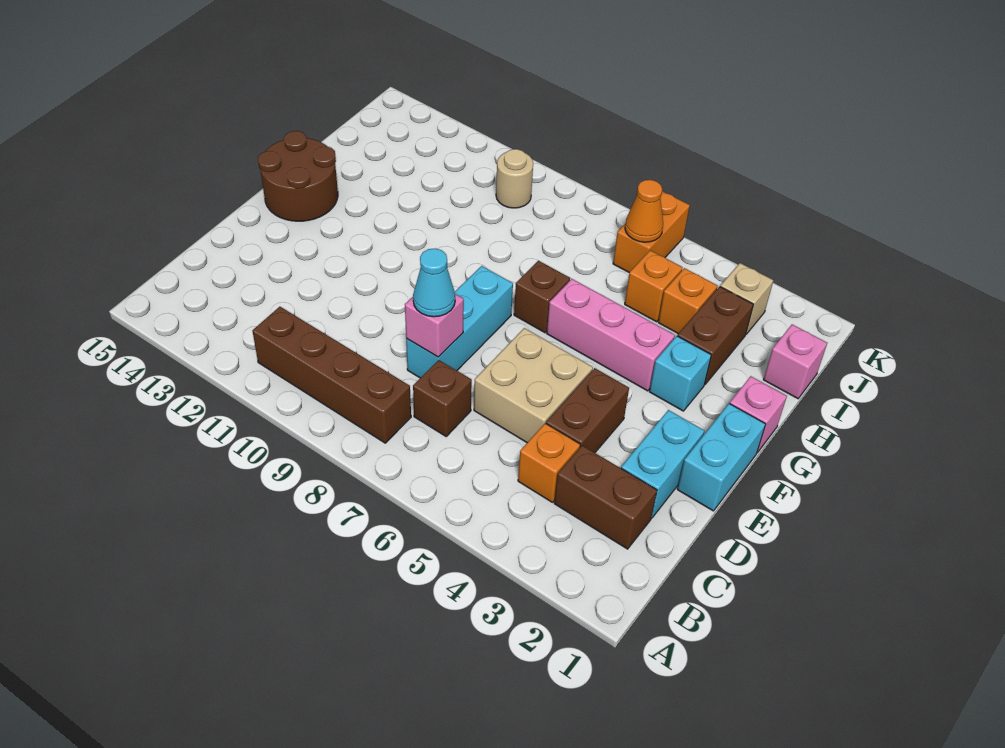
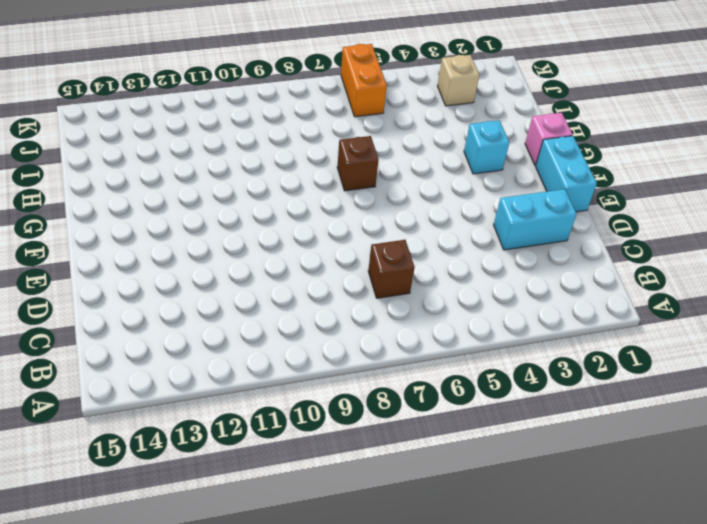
cyan 1x2 brick [494,189,577,250] -> cyan 1x2 brick turned to [621,410,704,518]
none -> brown 1x4 brick [253,307,411,443]
none -> brown 1x2 brick [554,445,657,549]
none -> orange 1x1 brick [518,423,580,502]

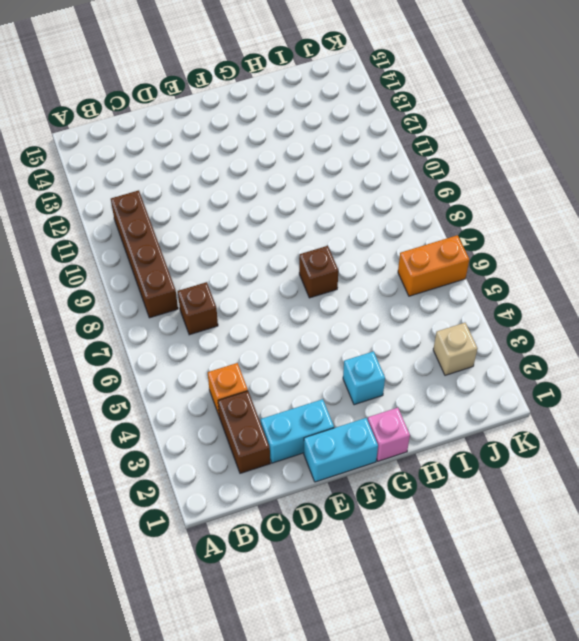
none -> brown 1x2 brick [546,368,629,453]
none -> tan 2x2 brick [474,328,593,443]
none -> cyan 1x3 brick [406,266,513,378]

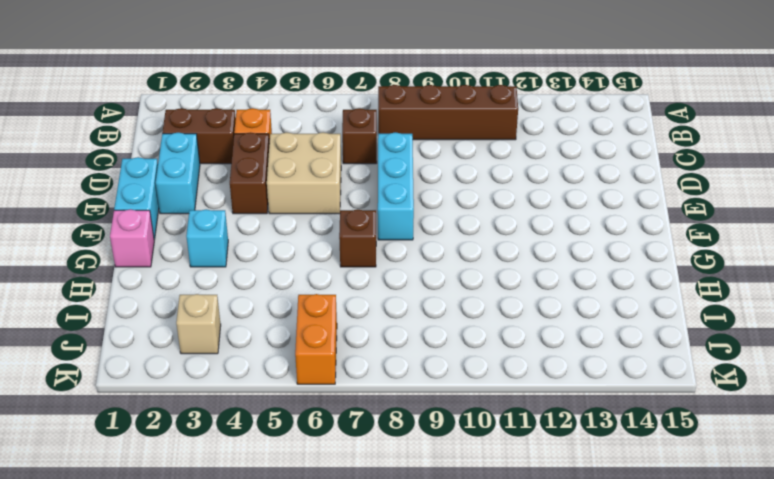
none -> brown 2x2 round brick [258,131,338,221]
none -> pink 1x3 brick [547,279,675,391]
none -> brown 1x2 brick [678,287,753,385]

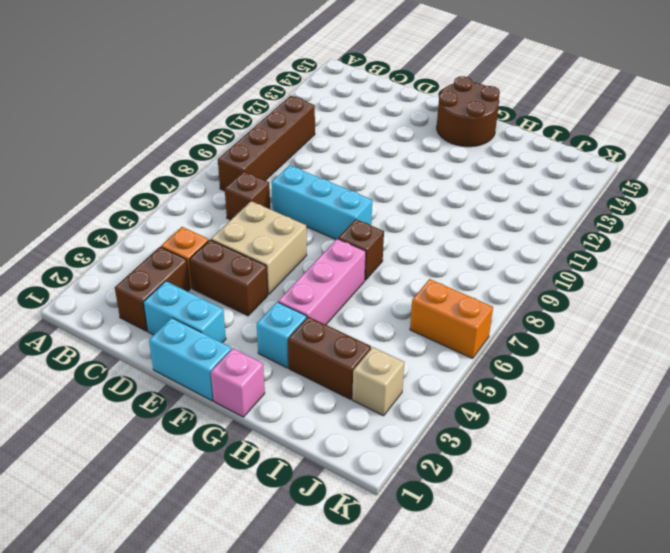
none -> pink 1x1 brick [764,324,827,398]
none -> orange 1x1 brick [658,268,718,334]
none -> orange 1x1 brick [625,250,683,322]

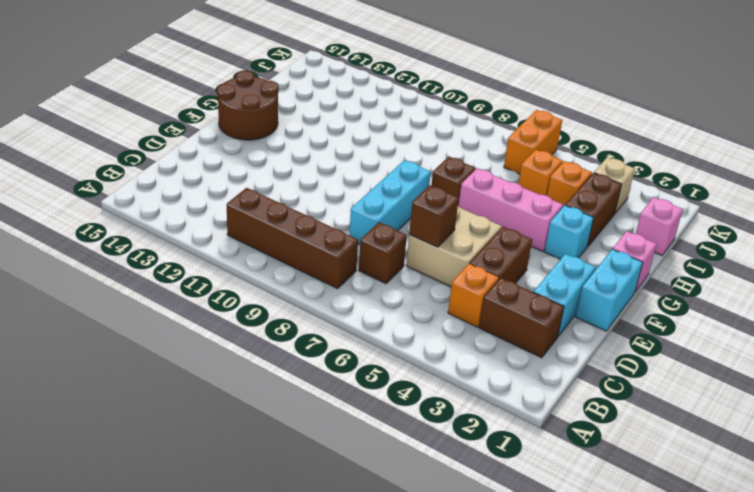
brown 1x1 brick [409,185,459,247] -> none
none -> tan 1x1 round brick [496,149,533,208]
none -> pink 1x1 brick [405,294,464,357]
none -> orange 1x1 cone [625,180,663,242]

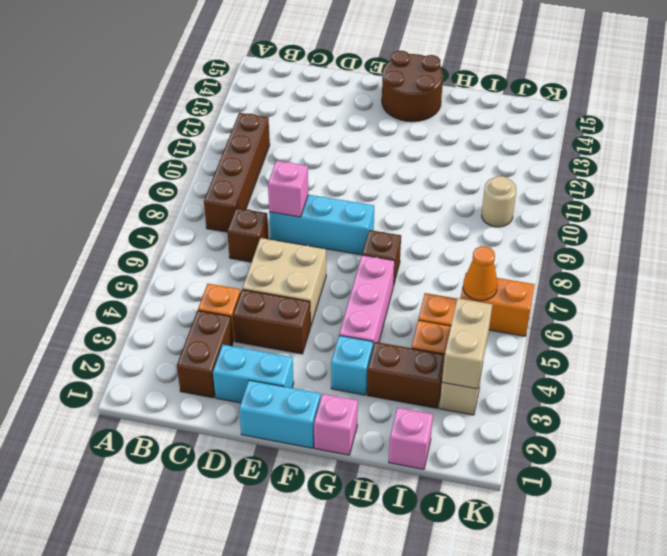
tan 1x2 brick [442,298,492,389] -> none
none -> cyan 1x1 cone [413,248,455,317]

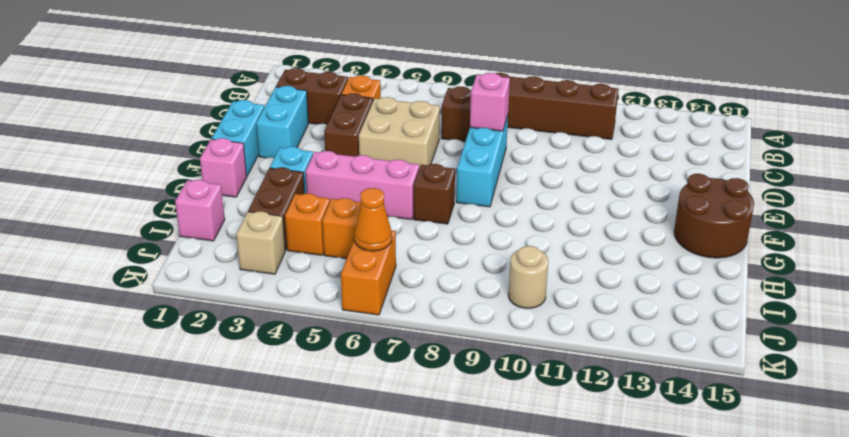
none -> cyan 1x1 cone [413,248,455,317]

